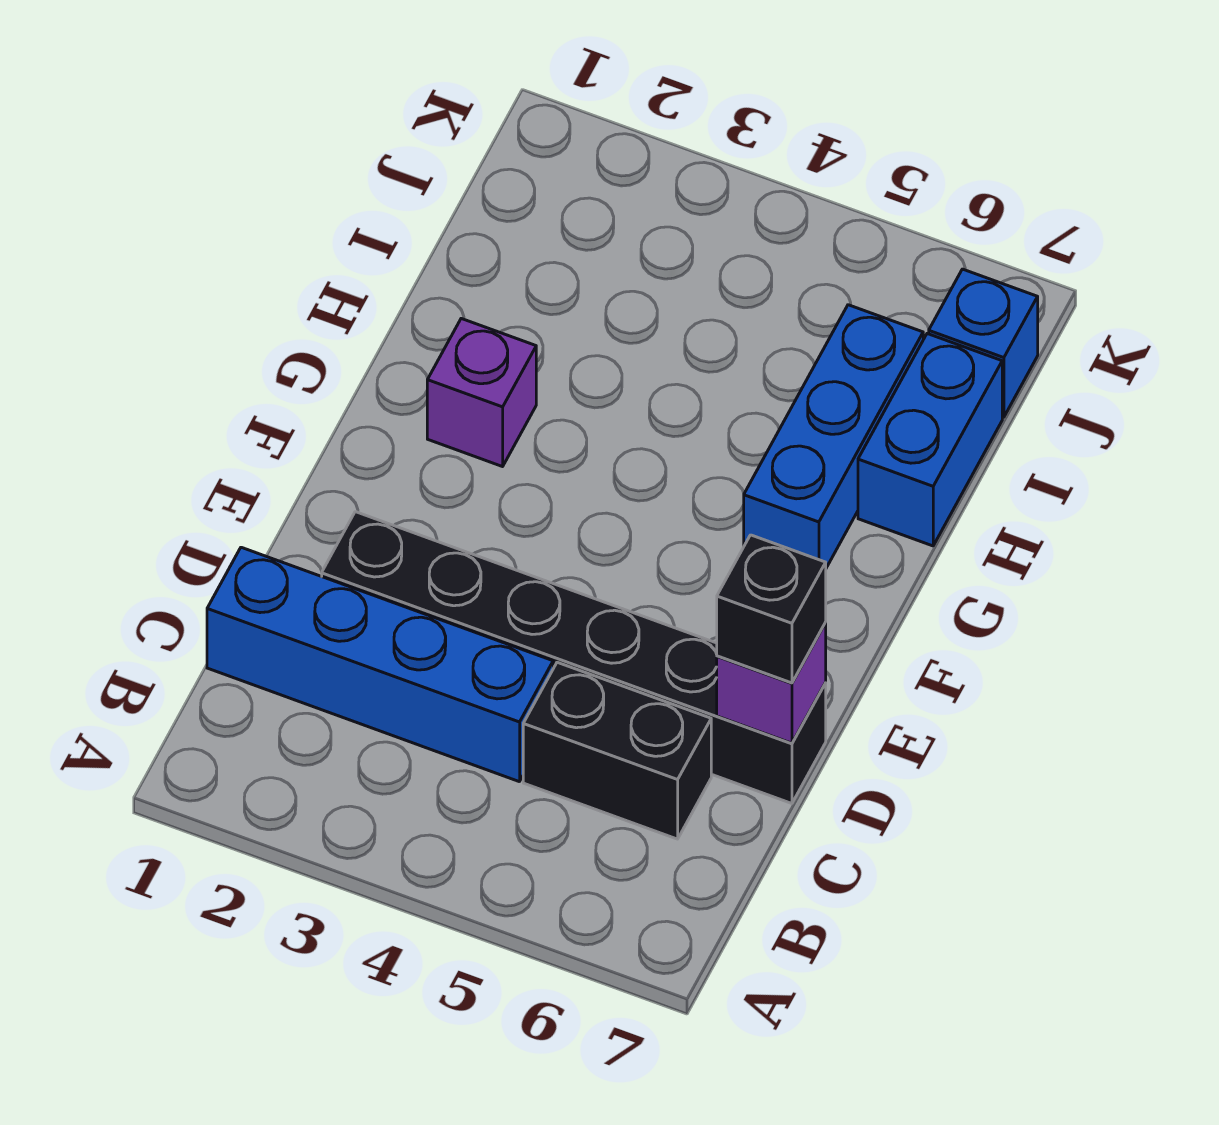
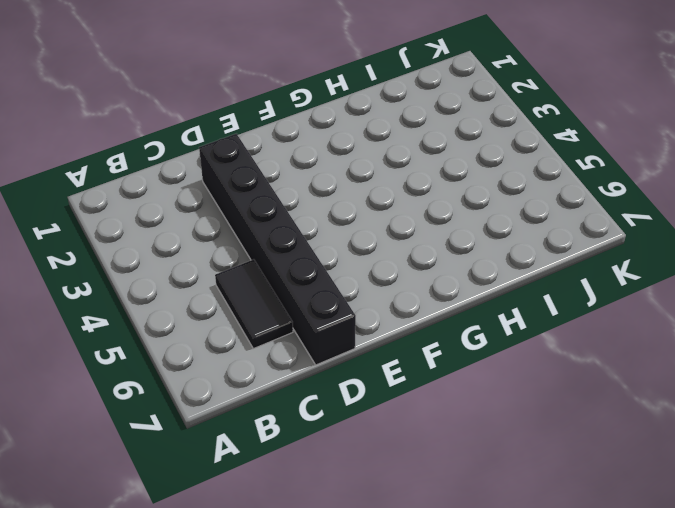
black 1x2 tile [215,259,293,349] -> black 1x2 brick [523,662,711,839]
none -> blue 1x4 brick [207,547,553,782]
none -> purple 1x1 brick [427,319,536,467]

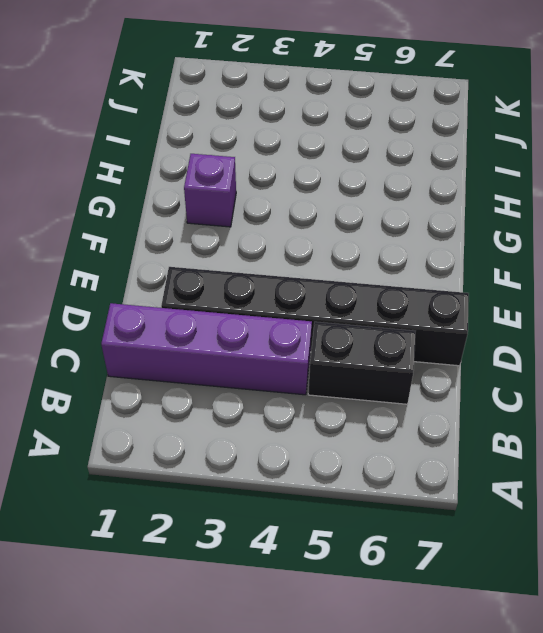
purple 1x4 brick [101,303,312,395] -> blue 1x4 brick [207,547,553,782]
none -> blue 1x3 brick [744,305,923,568]
none -> blue 1x2 brick [858,334,1002,546]

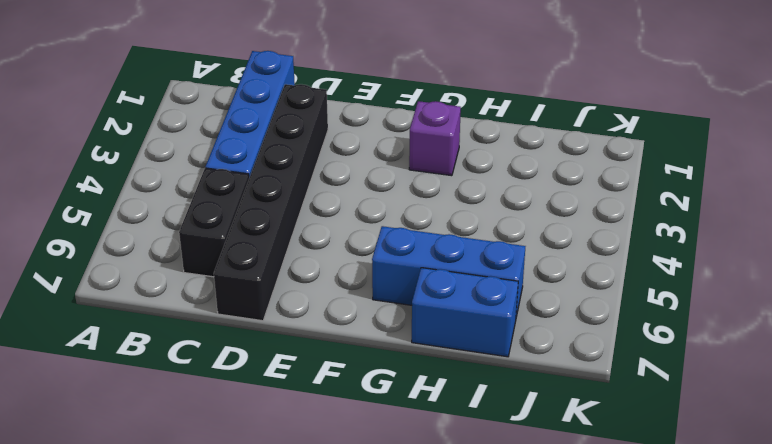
none -> blue 1x1 brick [929,269,1038,417]
none -> purple 1x1 brick [717,623,826,743]

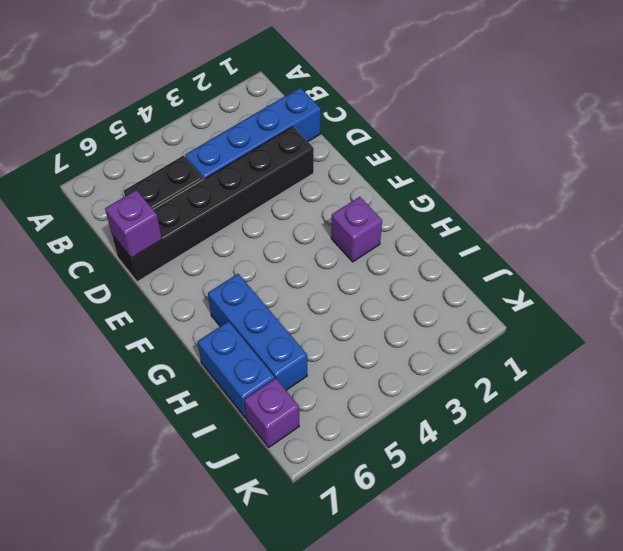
purple 1x1 brick [244,378,299,447] -> blue 1x1 brick [929,269,1038,417]
none -> black 1x1 brick [717,535,826,683]

